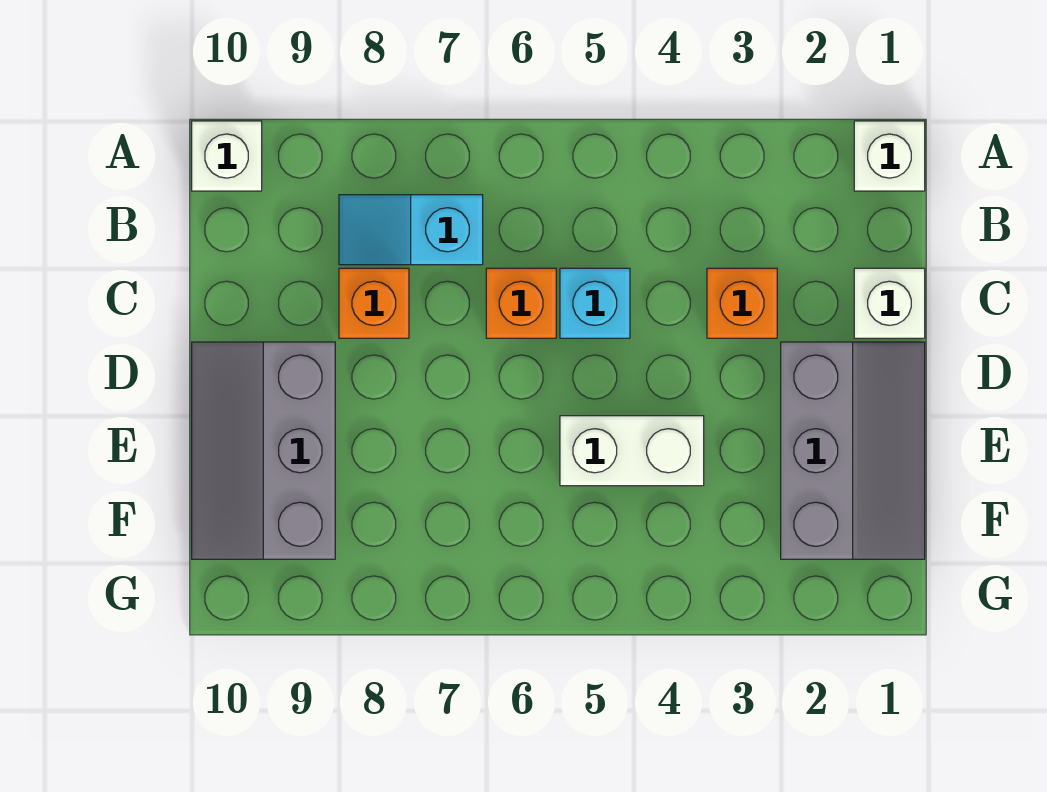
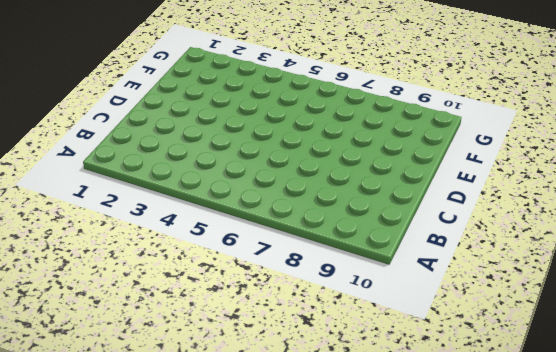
none -> white 1x1 brick [854,121,925,191]
none -> white 1x1 brick [192,121,262,191]

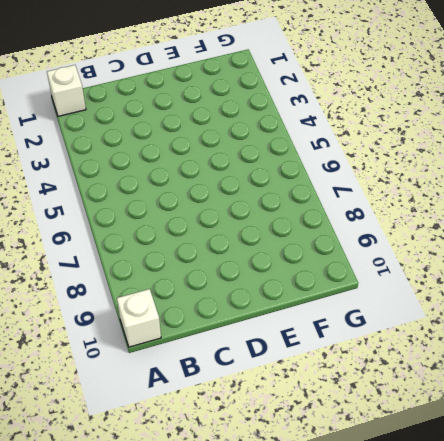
none -> cyan 1x2 slope [339,195,483,265]
none -> white 1x1 brick [854,268,925,338]

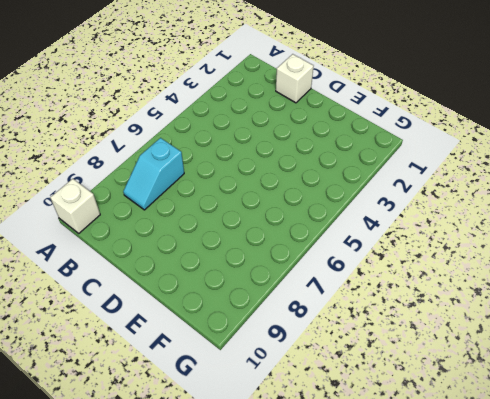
none -> white 1x1 brick [854,121,925,191]
none -> orange 1x1 brick [707,268,777,338]

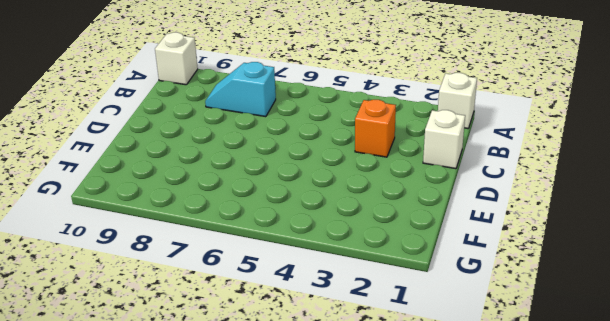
none -> cyan 1x1 brick [560,268,630,338]
none -> orange 1x1 brick [486,268,556,338]

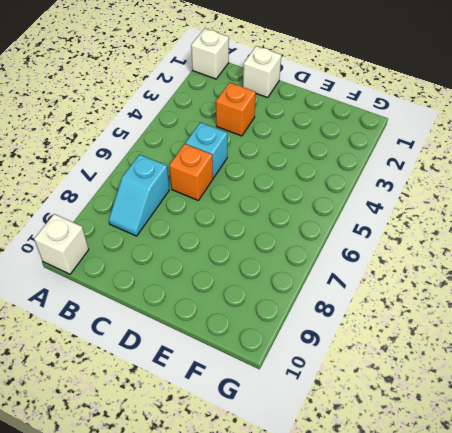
none -> orange 1x1 brick [339,268,409,338]
none -> grey 2x3 slope [781,342,925,559]

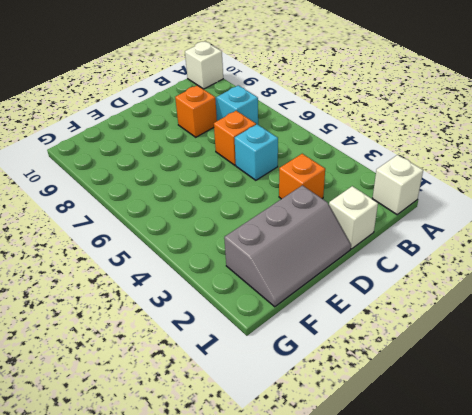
none -> grey 2x3 slope [192,342,335,559]
none -> white 1x2 brick [560,416,704,486]

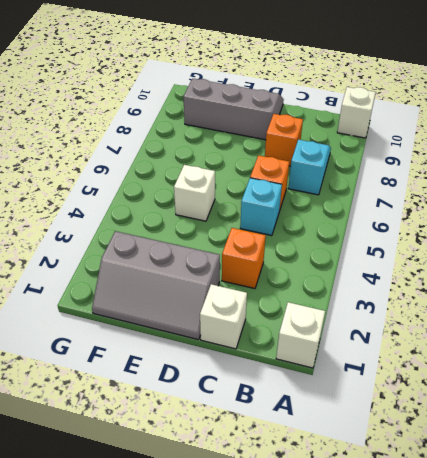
white 1x1 brick [174,165,215,221] -> white 1x2 brick [560,416,704,486]

